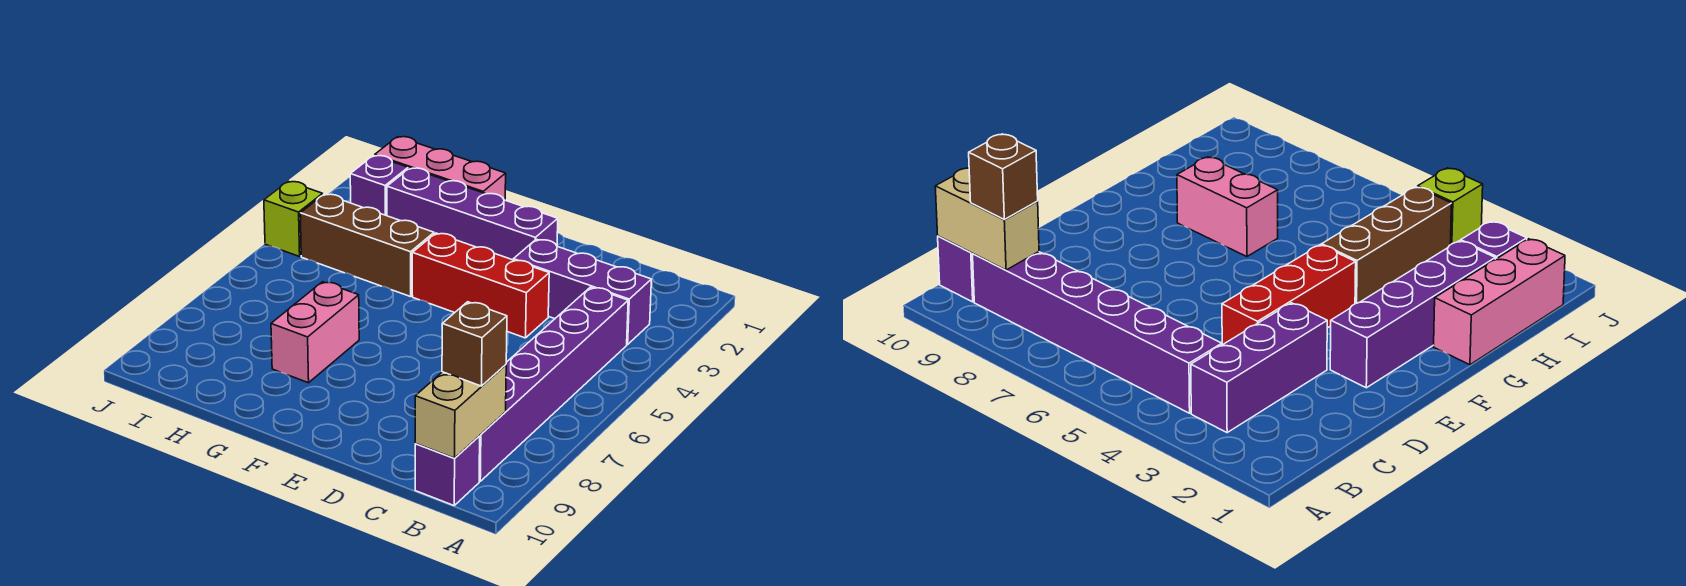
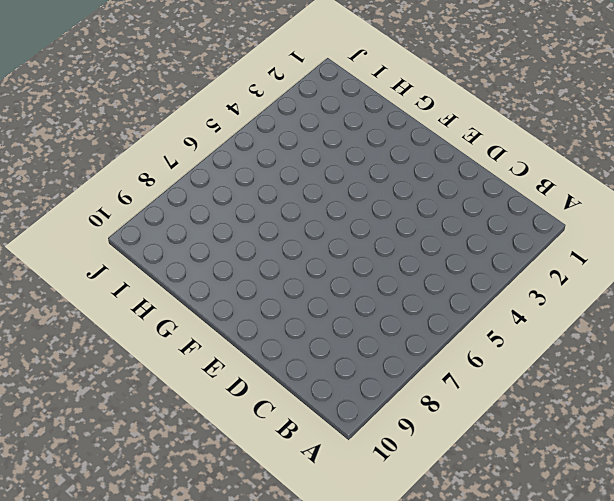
none -> purple 1x3 brick [513,239,652,344]
none -> purple 1x6 brick [479,287,628,481]
none -> purple 1x1 brick [415,436,480,505]

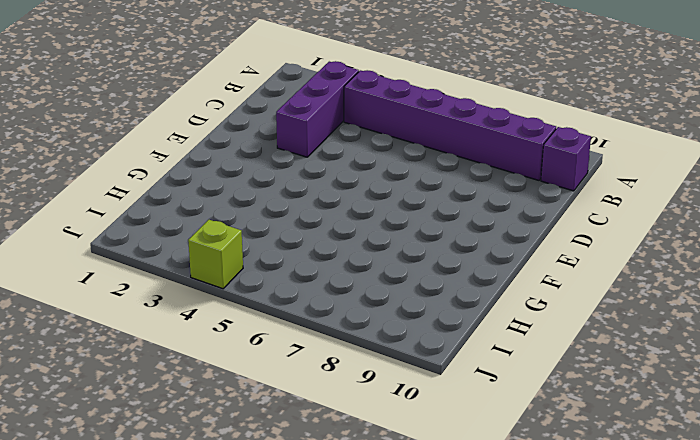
none -> red 1x3 brick [412,233,549,338]
none -> purple 1x4 brick [387,168,558,260]
none -> pink 1x3 brick [375,137,506,200]

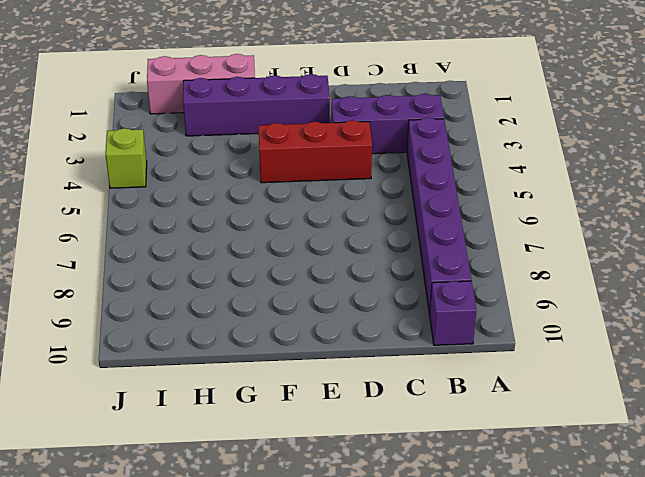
none -> brown 1x3 brick [300,194,434,297]
none -> pink 1x2 brick [271,282,359,383]
none -> purple 1x1 brick [350,155,408,216]

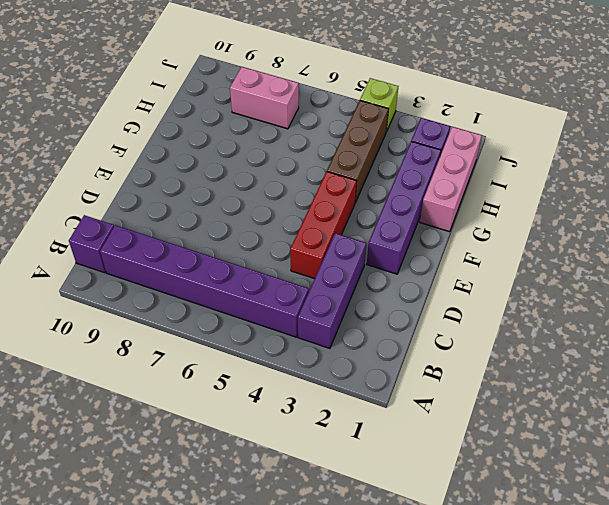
pink 1x2 brick [230,67,299,129] -> pink 1x2 brick moved to [271,282,359,383]
none -> tan 1x2 brick [415,365,506,458]
none -> brown 1x1 brick [442,302,507,386]

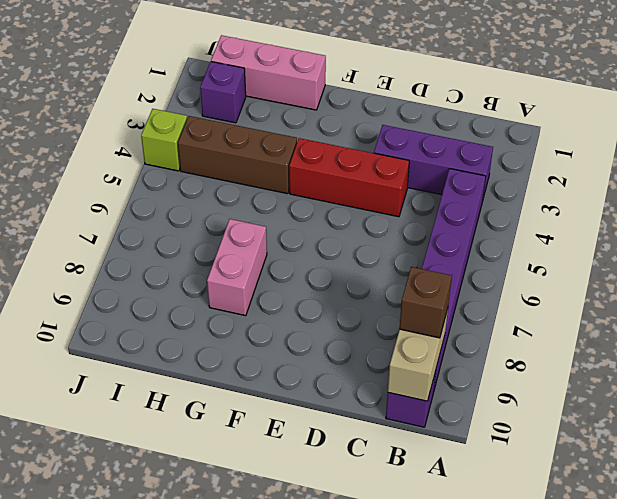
none -> purple 1x4 brick [387,168,558,260]

